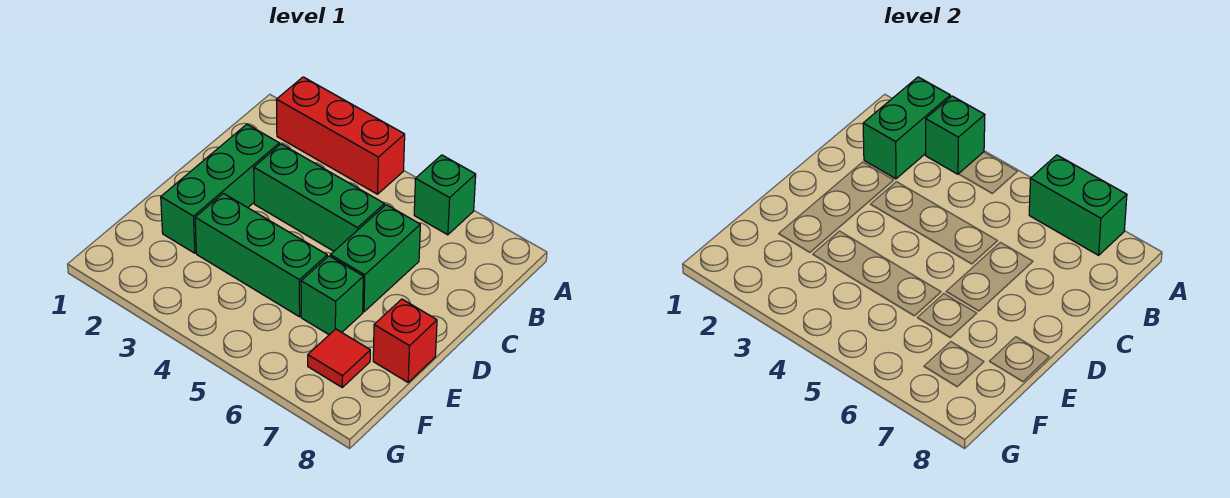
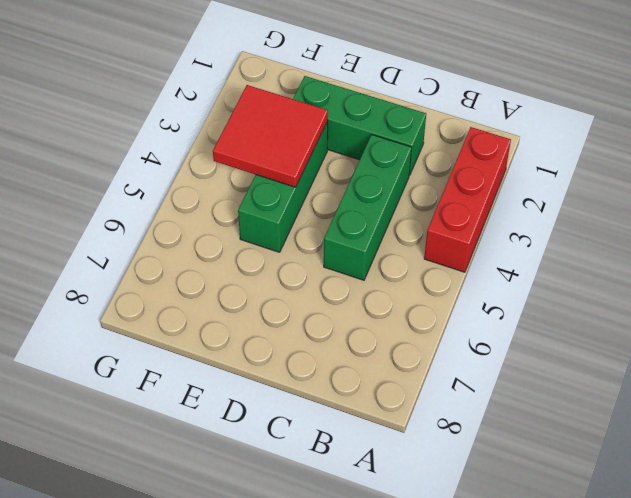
red 2x2 tile [213,85,328,187] -> none
none -> green 1x1 brick [414,155,476,235]
none -> green 1x2 brick [330,205,420,312]
none -> green 1x1 brick [301,256,363,335]

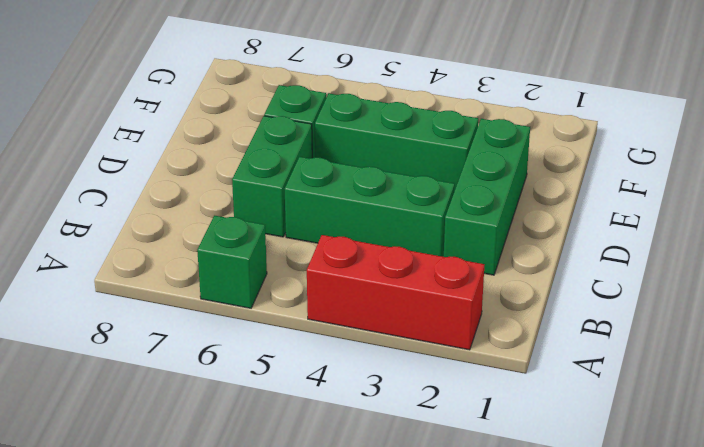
none -> red 1x1 brick [373,299,437,382]
none -> red 1x1 tile [308,329,370,387]
none -> green 1x2 brick [863,77,950,179]

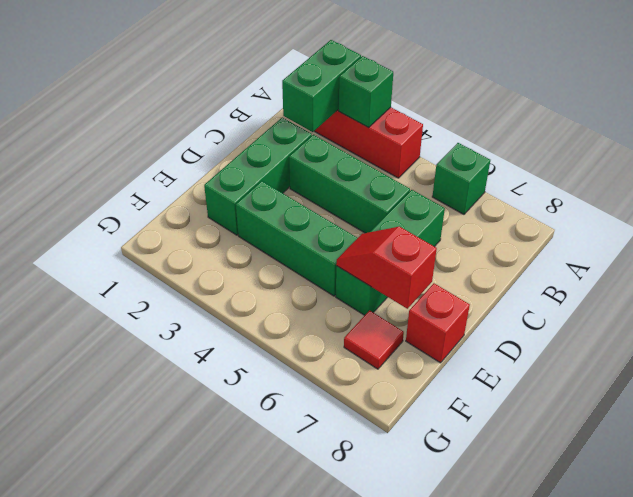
red 1x2 slope [336,227,437,309] -> none
none -> green 1x2 brick [1029,155,1127,255]

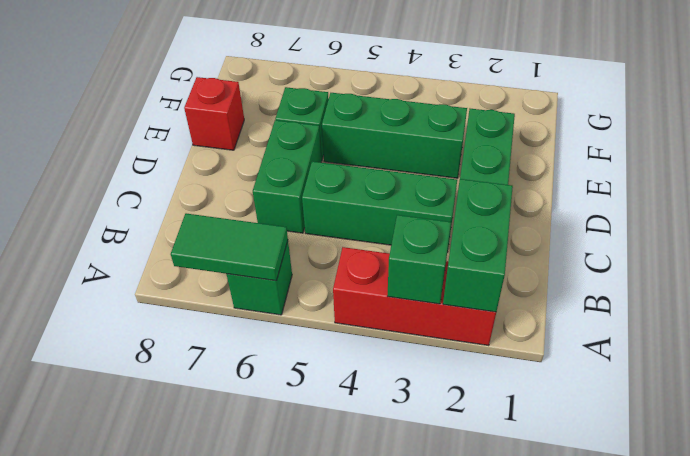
green 1x2 tile [171,213,288,281] -> green 1x2 brick [1029,155,1127,255]
none -> red 1x1 tile [308,329,370,387]

